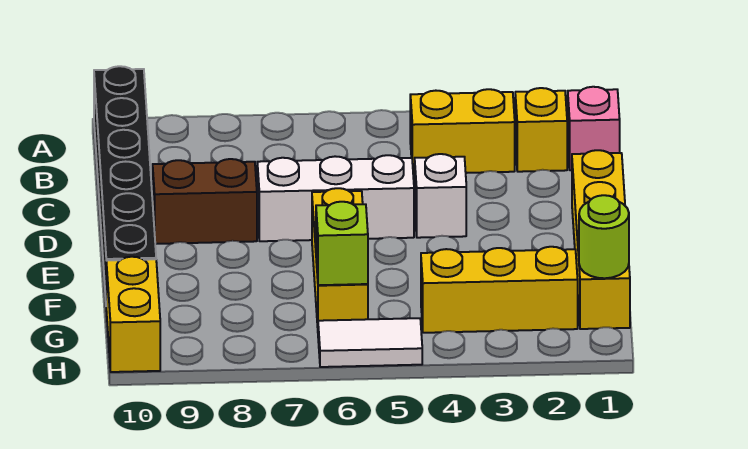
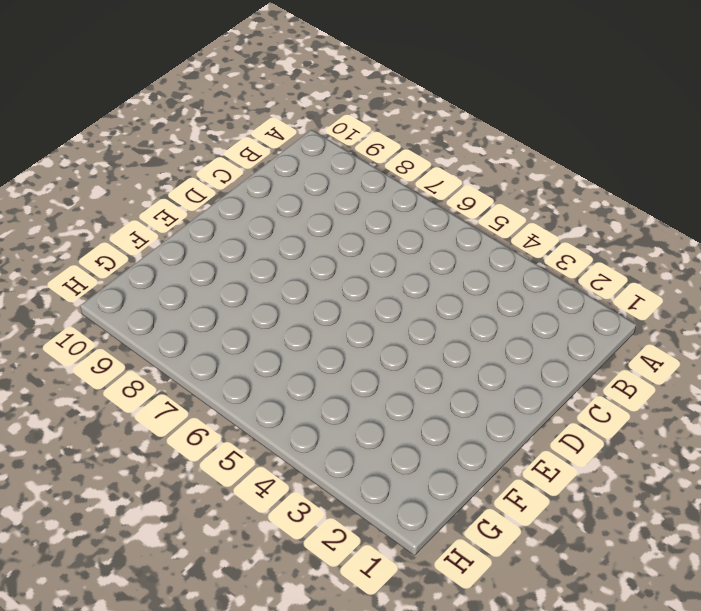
none -> black 1x6 brick [94,66,156,296]
none -> pink 1x1 brick [568,87,620,170]
none -> yellow 1x1 brick [515,88,567,172]

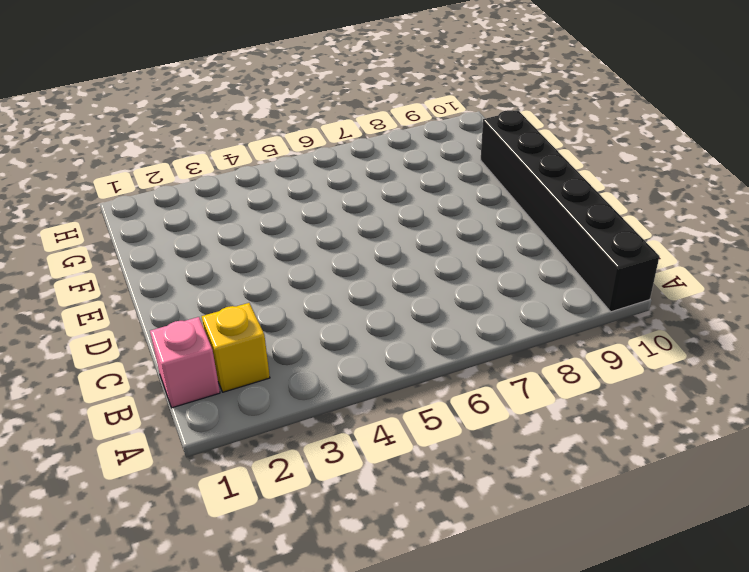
none -> yellow 1x2 brick [410,89,515,174]
none -> yellow 1x4 brick [572,150,630,329]
none -> white 1x1 brick [415,154,466,238]

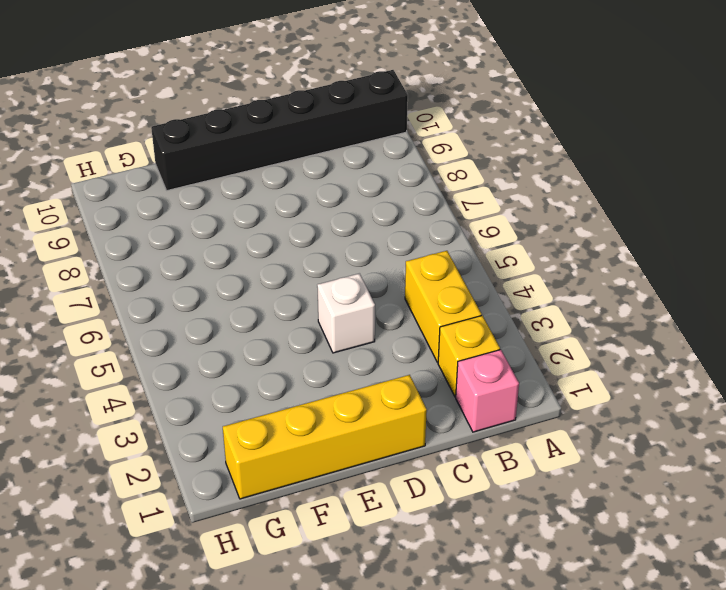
none -> white 1x3 brick [257,155,414,241]
none -> brown 1x2 brick [153,159,257,244]
none -> yellow 1x3 brick [312,188,368,327]

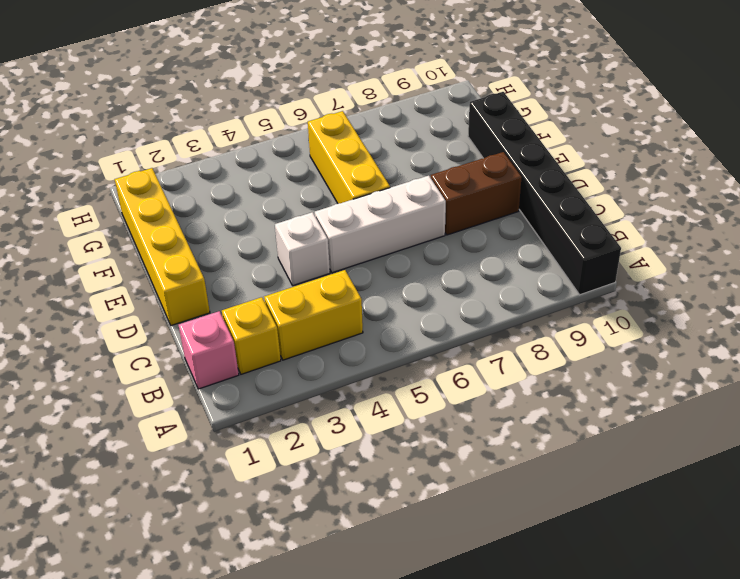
none -> yellow 1x3 brick [421,247,578,333]
none -> yellow 1x2 brick [106,257,160,372]
none -> white 1x2 tile [318,318,422,367]

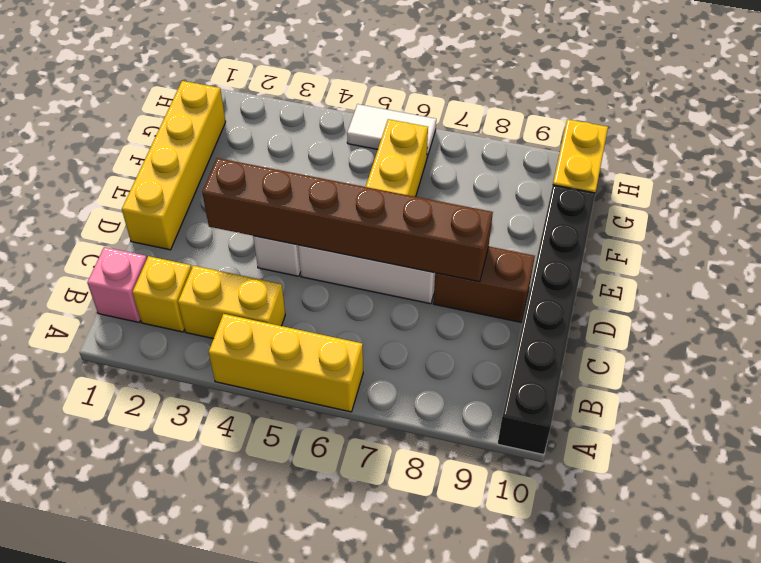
yellow 1x3 brick [209,314,363,412] -> yellow 1x3 brick moved to [421,247,578,333]
brown 1x6 brick [202,158,493,282] -> none
none -> lime 1x1 round brick [579,195,629,278]
none -> lime 1x1 brick [316,202,368,285]

